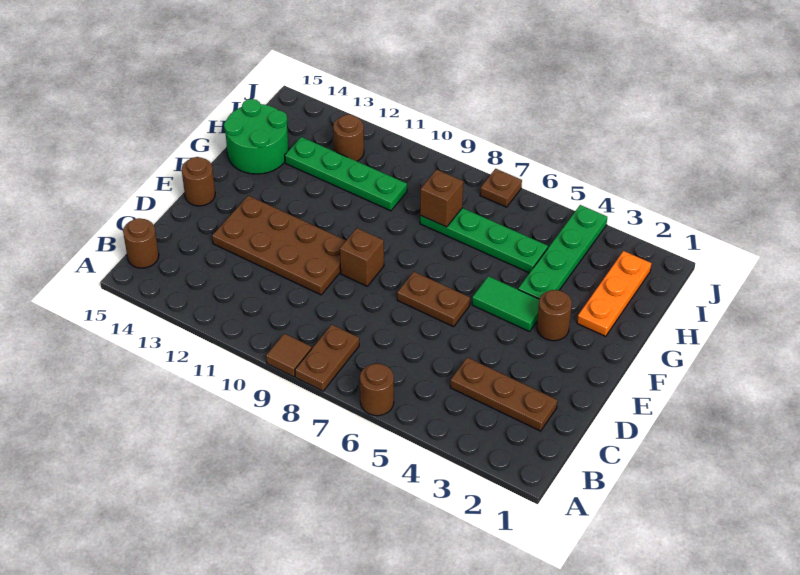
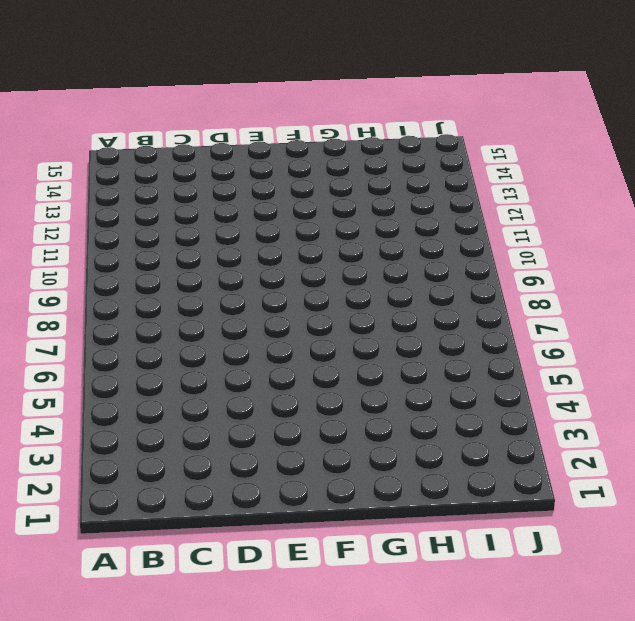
none -> brown 1x1 round brick [360,364,394,416]
none -> brown 1x2 plate [295,325,359,391]
none -> brown 1x1 tile [266,333,312,377]

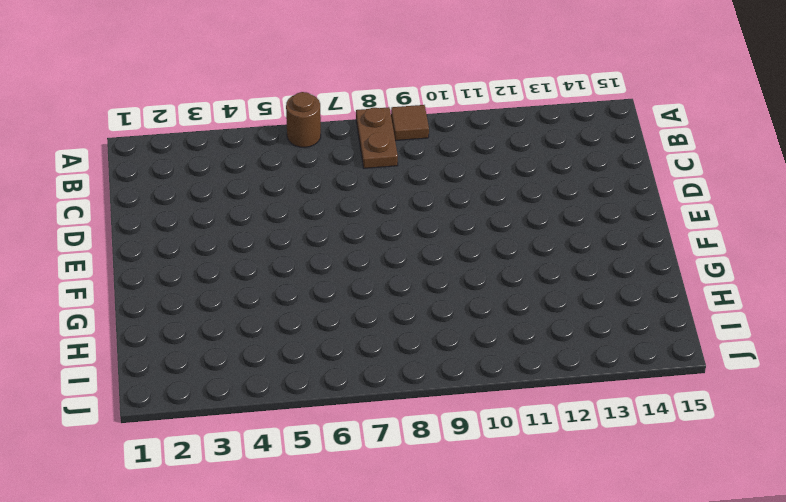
none -> brown 1x1 round brick [123,218,159,268]
none -> brown 1x3 plate [450,357,557,431]
none -> brown 2x4 plate [212,196,346,295]

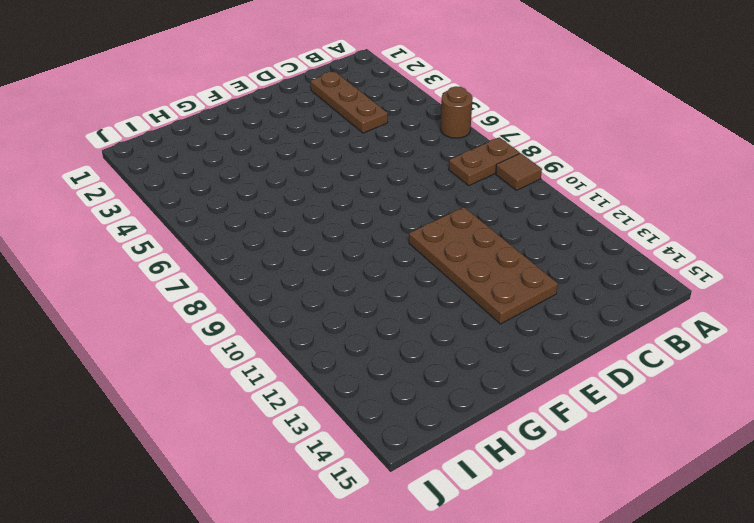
none -> brown 1x1 round brick [123,218,159,268]
none -> brown 1x2 plate [397,272,470,327]
none -> brown 1x1 brick [340,228,384,286]

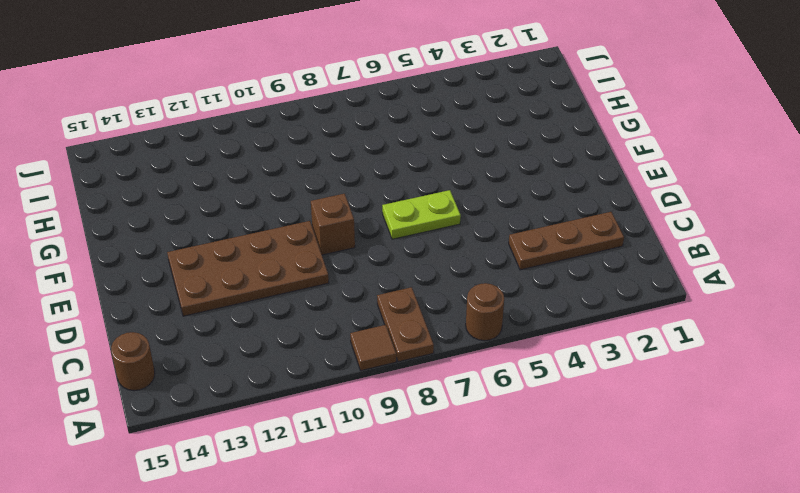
lime 1x2 plate [382,190,461,239] -> brown 1x2 plate [397,272,470,327]
none -> brown 1x1 round brick [182,157,215,206]
none -> brown 1x1 round brick [537,290,572,341]
none -> green 1x2 tile [472,276,539,332]

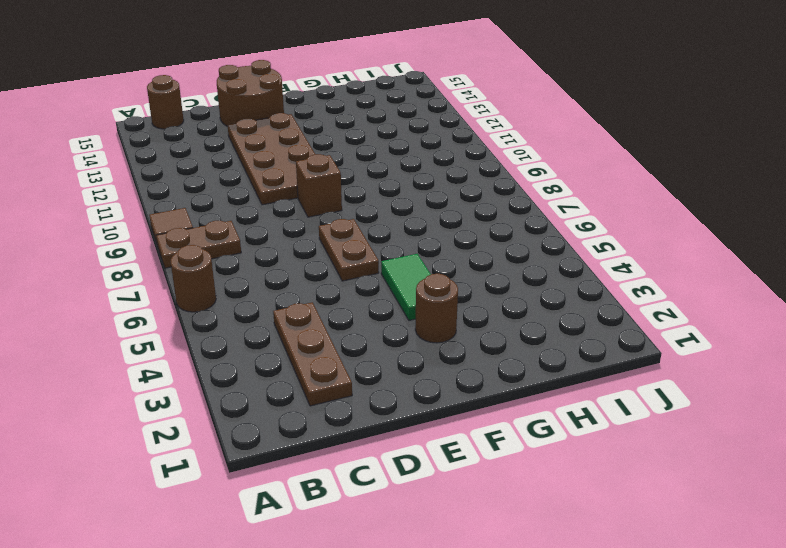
brown 2x2 round brick [217,60,284,127] -> brown 1x1 round brick [182,157,215,206]
none -> orange 1x3 plate [577,251,652,336]
none -> green 1x4 plate [518,205,607,299]
none -> green 2x2 round brick [224,99,289,174]

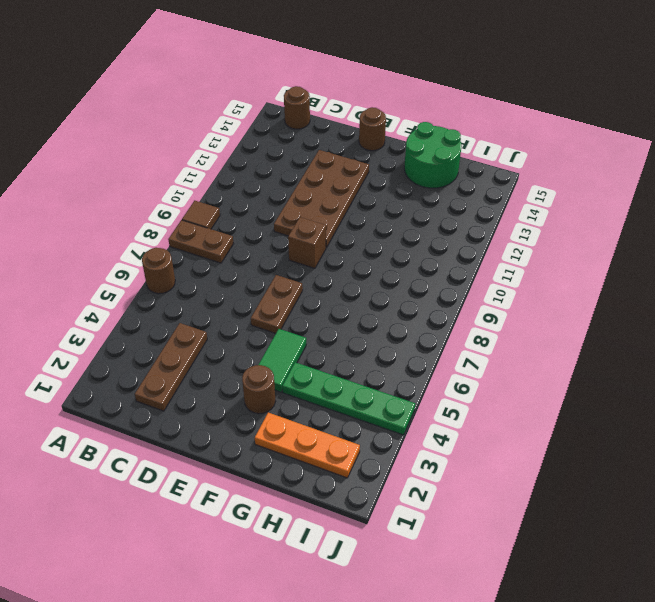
none -> green 1x4 plate [420,208,548,273]
none -> green 1x4 plate [285,137,407,211]
none -> brown 1x1 round brick [333,114,364,161]

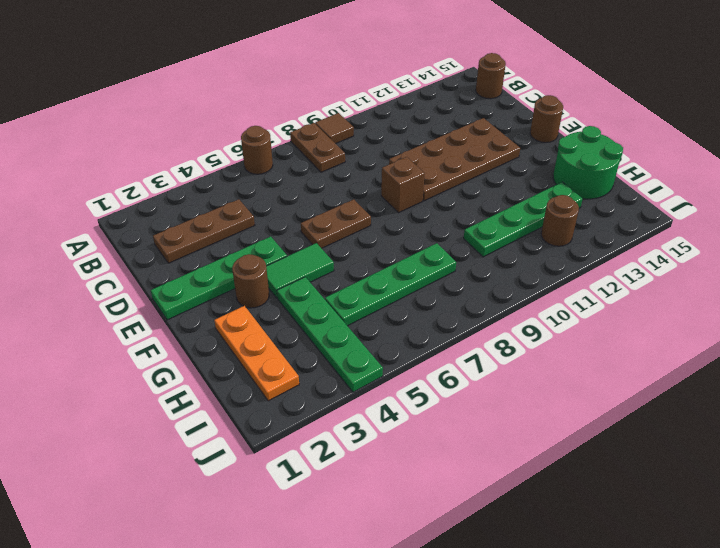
green 1x4 plate [151,237,287,320] -> none
none -> brown 1x1 plate [480,169,522,207]
none -> brown 1x1 brick [420,169,463,227]

